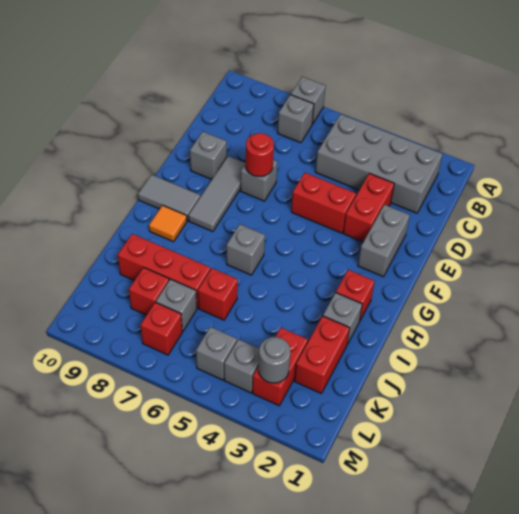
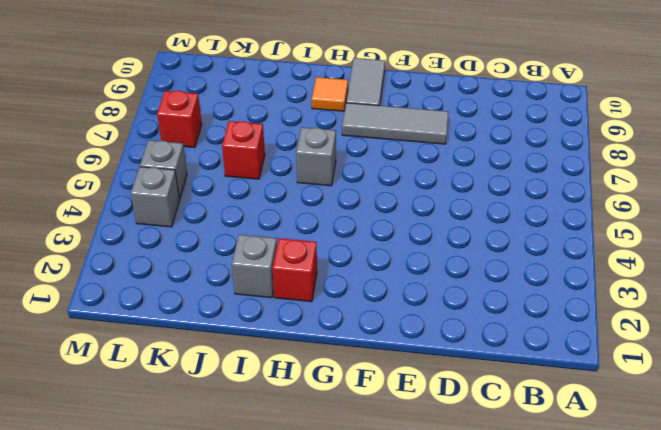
none -> grey 1x1 brick [291,77,326,124]
none -> grey 2x4 brick [316,114,442,213]
none -> grey 1x1 brick [278,95,314,143]

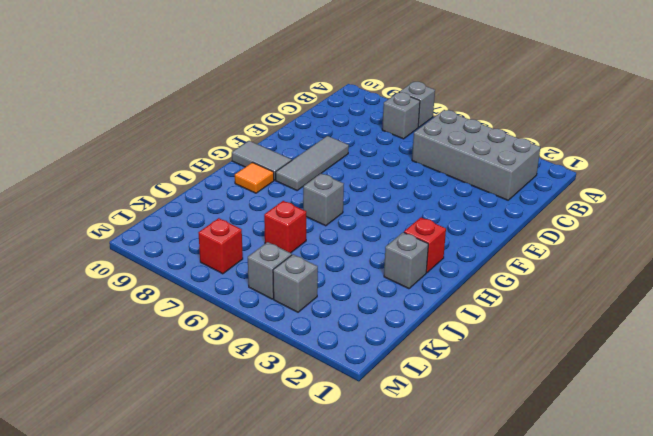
none -> red 1x2 brick [343,173,394,242]
none -> grey 1x2 brick [358,205,410,277]
none -> red 1x2 brick [291,173,356,233]

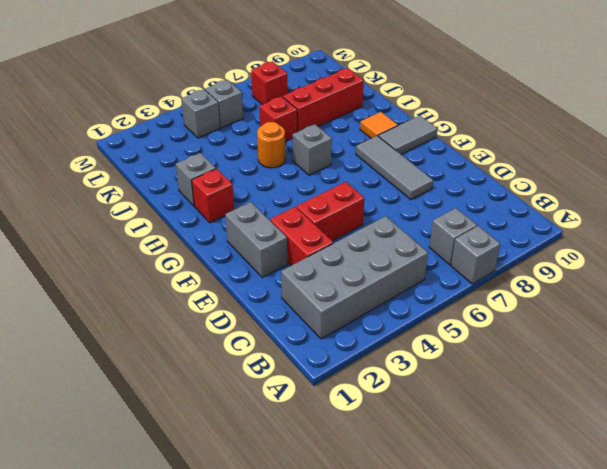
orange 1x1 round brick [257,122,285,168] -> none
none -> grey 1x1 brick [240,160,277,201]
none -> grey 1x1 brick [190,132,227,179]
none -> red 1x2 brick [295,316,350,393]

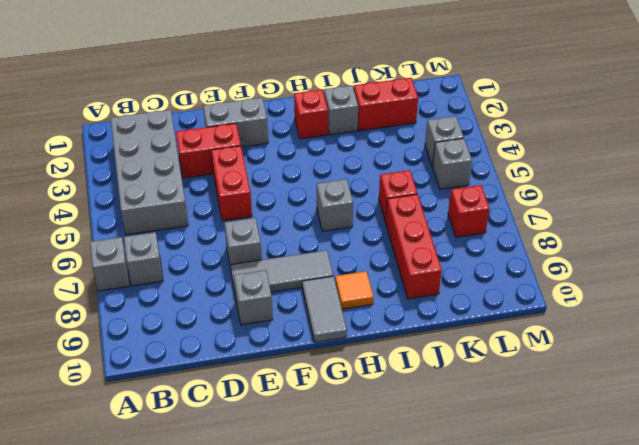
none -> red 1x2 brick [252,328,308,406]
none -> grey 1x1 brick [156,279,197,331]
none -> red 1x1 brick [129,267,169,315]

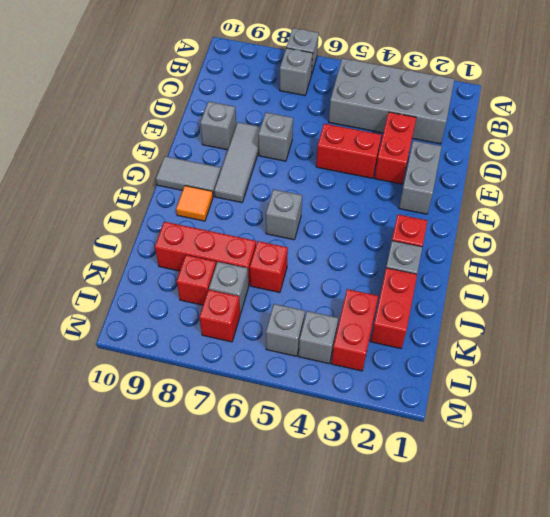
none -> red 1x1 round brick [246,133,274,176]
none -> grey 1x1 round brick [259,337,290,383]

